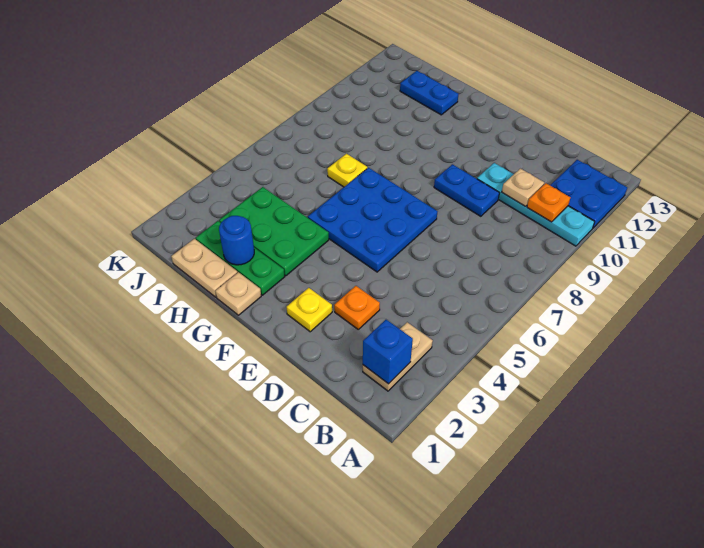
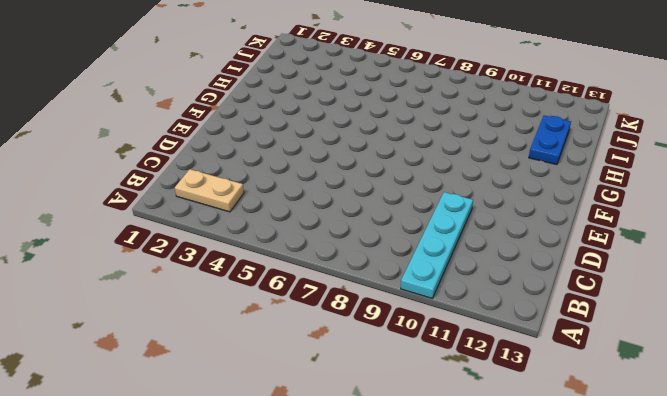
none -> blue 2x2 plate [550,160,627,228]
none -> orange 1x1 plate [334,286,380,329]
none -> blue 1x2 plate [434,164,499,216]

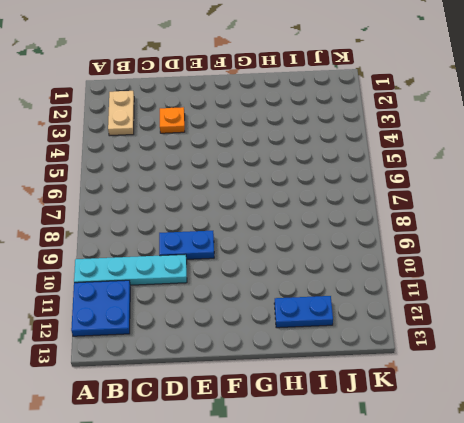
none -> yellow 1x1 plate [287,288,332,332]
none -> blue 3x3 plate [308,168,437,272]
none -> tan 1x1 plate [215,272,261,315]

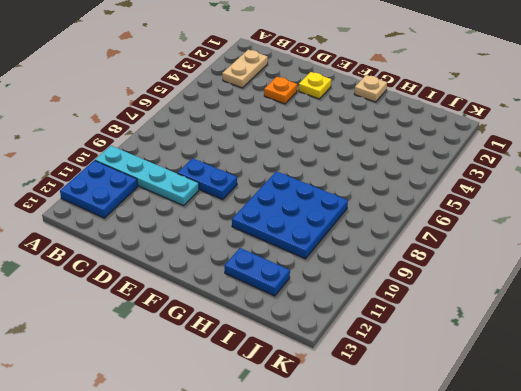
blue 3x3 plate [232,171,348,259] -> blue 3x3 plate moved to [308,168,437,272]
none -> green 1x3 plate [196,221,285,295]
none -> green 2x3 plate [219,187,329,276]
none -> tan 1x2 plate [171,239,238,297]

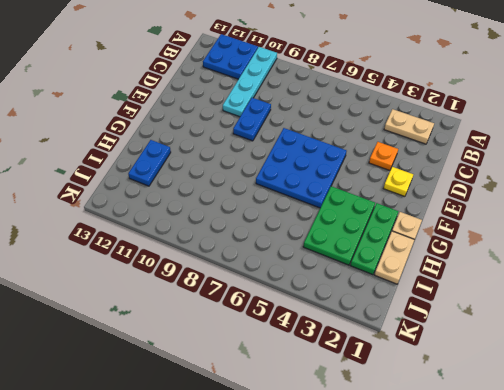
none -> yellow 1x1 plate [327,154,367,187]
none -> blue 1x1 brick [363,320,413,384]
none -> orange 1x1 plate [527,183,571,222]

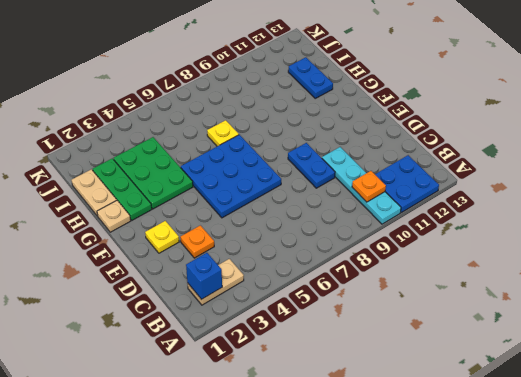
none -> tan 1x1 plate [502,169,544,206]
none -> blue 1x1 round brick [219,216,254,265]

